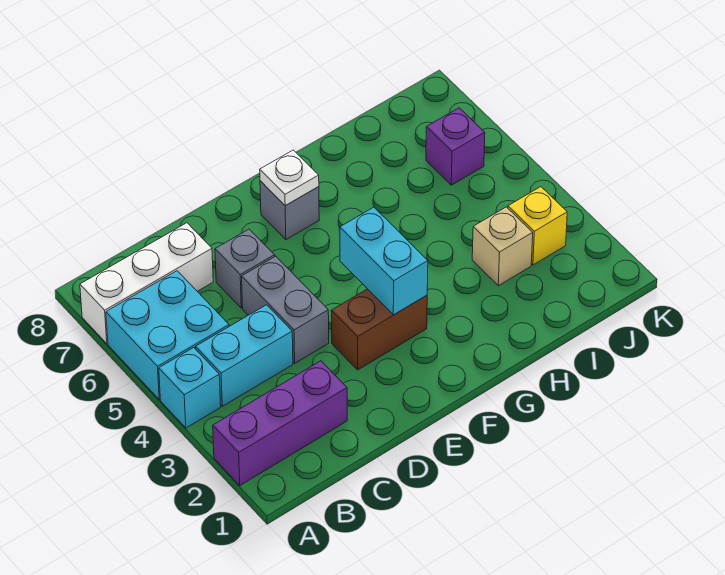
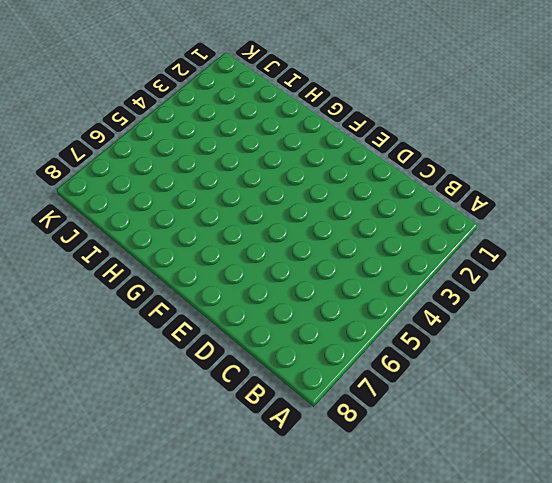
none -> purple 1x3 brick [213,361,347,485]
none -> cyan 1x1 brick [159,348,221,428]
none -> cyan 2x2 brick [106,271,229,400]

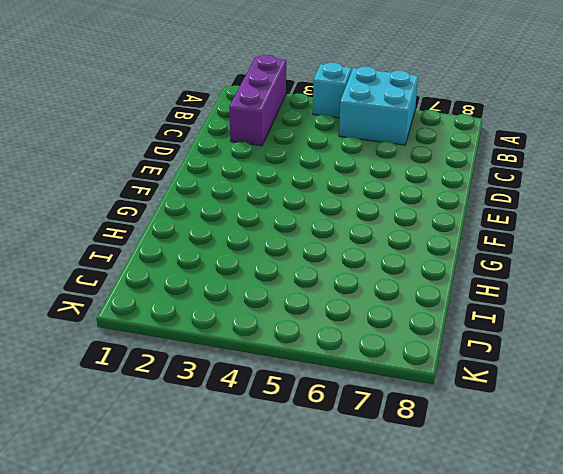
none -> white 1x3 brick [80,223,213,344]
none -> cyan 1x2 brick [196,305,293,406]
none -> grey 1x2 brick [242,256,329,363]

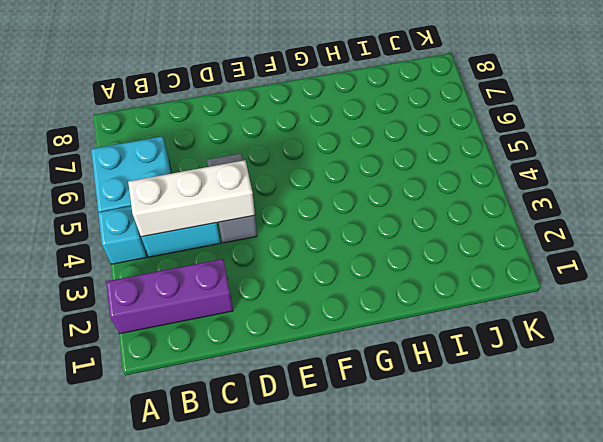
white 1x3 brick [128,160,255,237] -> white 1x3 brick moved to [80,223,213,344]
none -> grey 1x1 brick [215,229,275,308]
none -> brown 1x2 brick [331,289,427,370]
none -> grey 1x1 brick [260,181,319,240]

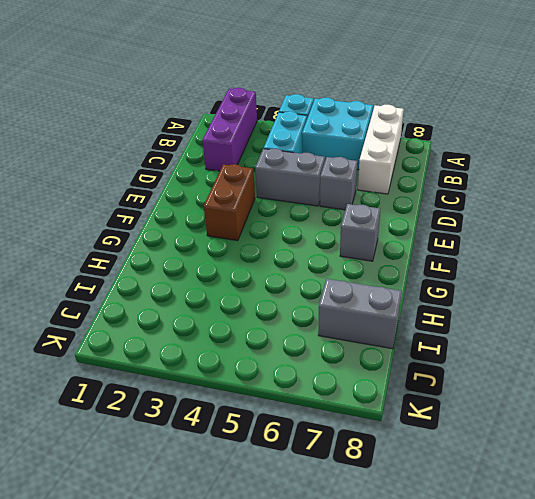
grey 1x2 brick [318,279,402,349] -> none
none -> tan 1x1 brick [472,207,533,286]
none -> yellow 1x1 brick [508,187,567,265]
none -> purple 1x1 brick [426,108,485,185]

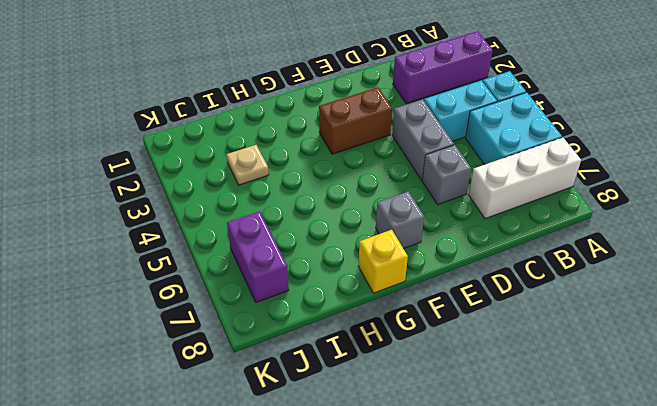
yellow 1x1 brick [358,230,408,293] -> yellow 1x1 brick moved to [508,187,567,265]
tan 1x1 plate [226,145,269,185] -> tan 1x1 brick [472,207,533,286]
purple 1x2 brick [227,211,289,302] -> purple 1x1 brick [426,108,485,185]
none -> cyan 1x2 brick [340,207,428,315]
none -> white 1x1 plate [260,150,319,206]

